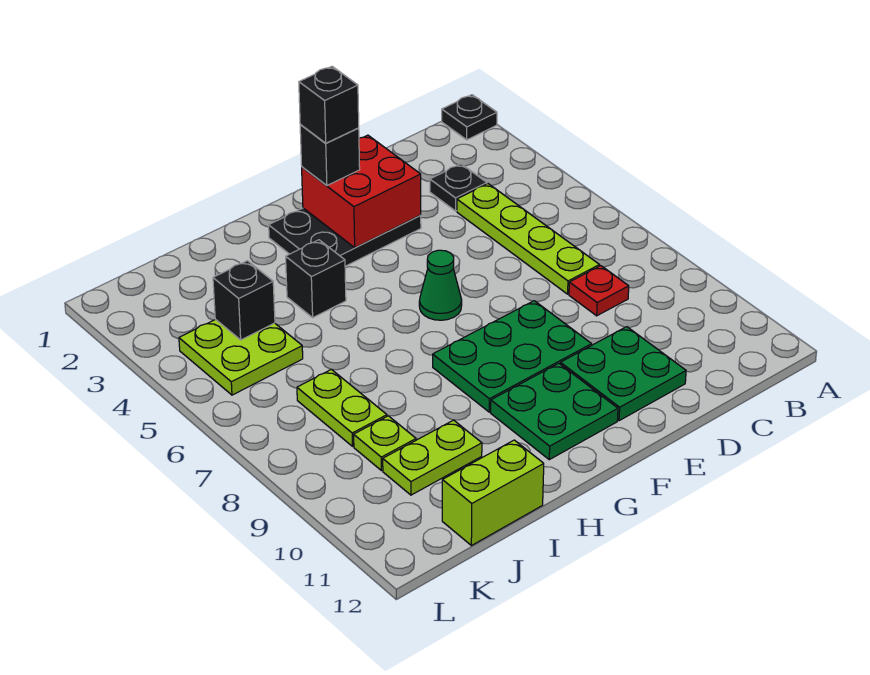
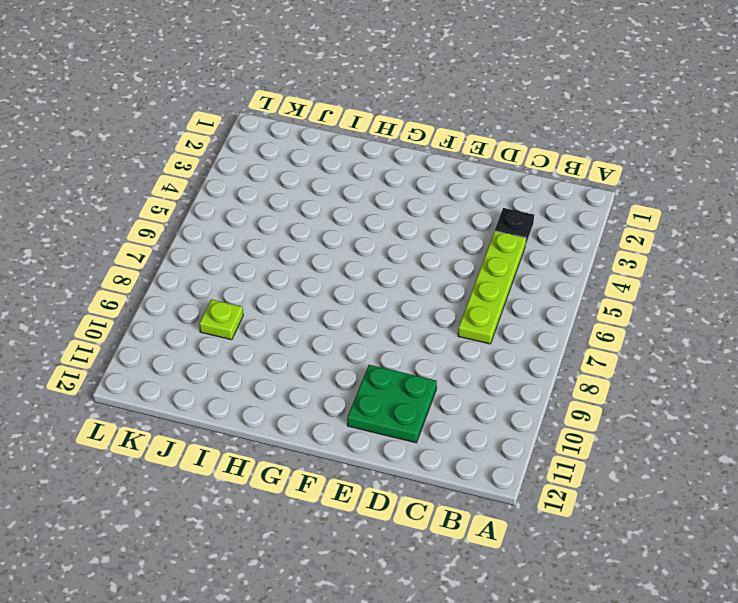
none -> black 1x1 plate [442,95,497,140]
none -> red 1x1 plate [569,266,629,316]
none -> black 2x3 plate [269,208,421,266]

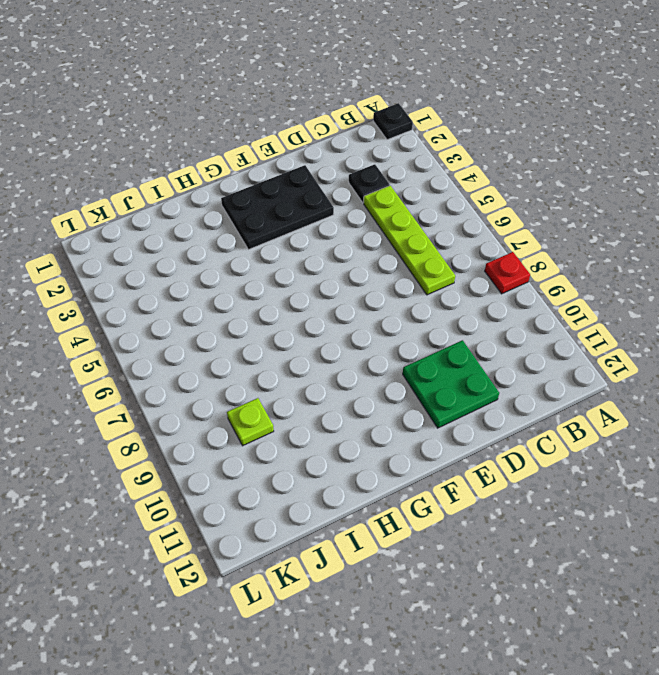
red 1x1 plate [485,252,530,294] -> red 1x1 plate moved to [569,266,629,316]
none -> green 2x3 plate [433,301,592,412]
none -> green 1x1 cone [419,250,462,320]
none -> green 2x2 plate [491,363,618,460]

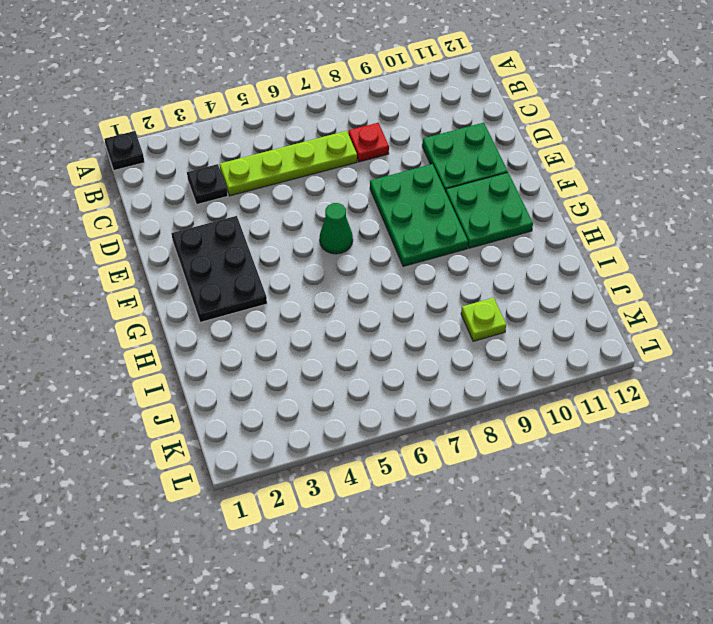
none -> black 1x1 brick [286,240,346,317]
none -> lime 1x2 plate [383,420,482,495]
none -> lime 1x2 brick [442,440,544,545]

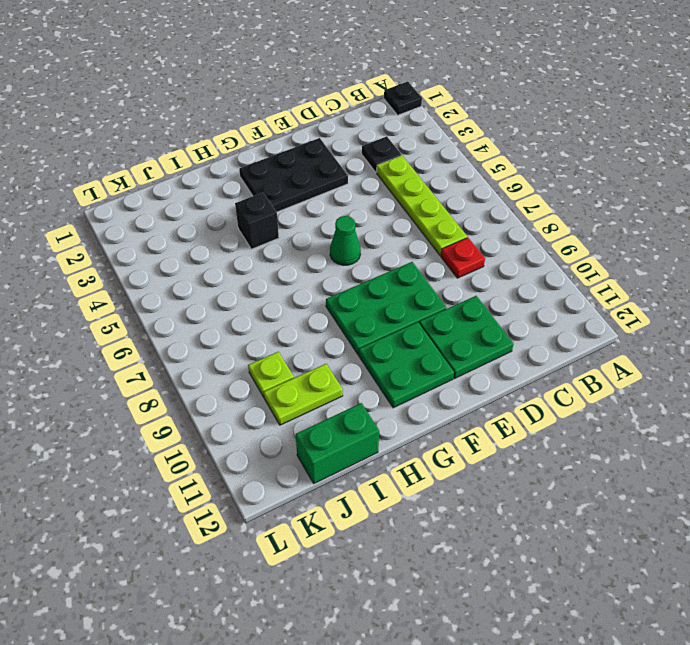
green 1x2 brick [296,403,379,483] -> lime 1x2 brick [442,440,544,545]
none -> lime 2x2 plate [179,319,303,395]
none -> lime 1x2 plate [297,369,387,446]
none -> red 2x2 brick [302,135,421,248]

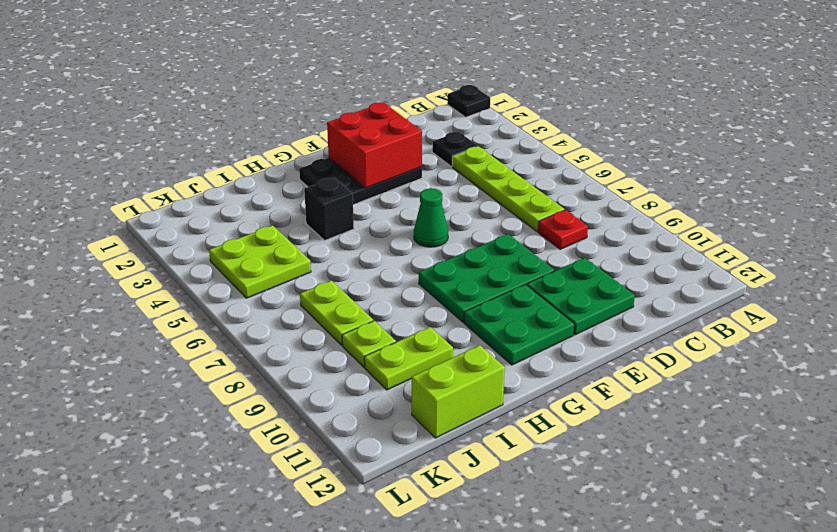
none -> black 1x1 brick [213,261,275,340]
none -> black 1x1 brick [300,125,360,185]
none -> black 1x1 brick [299,67,359,143]

